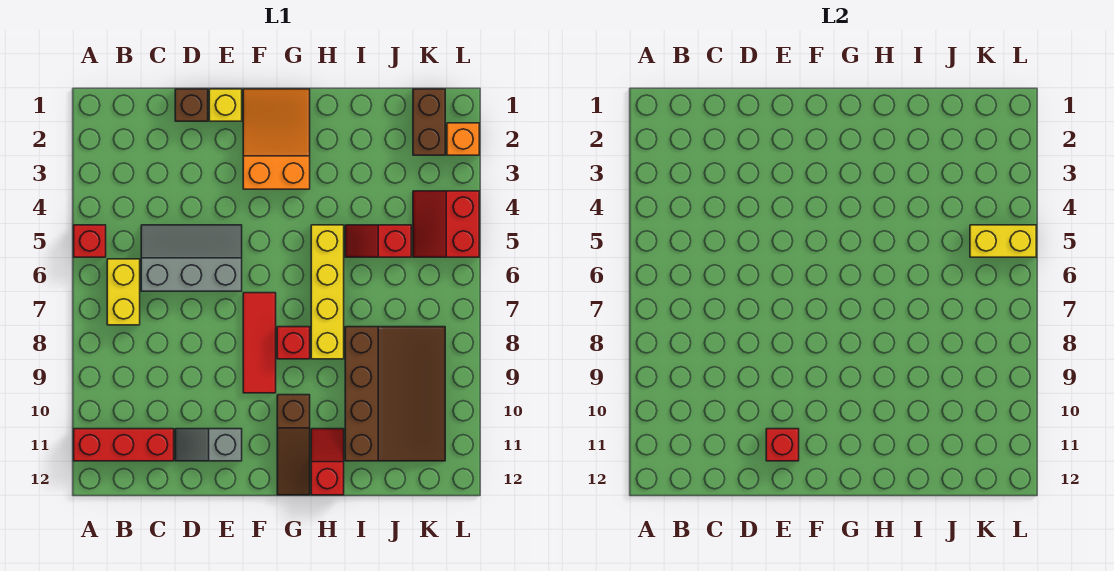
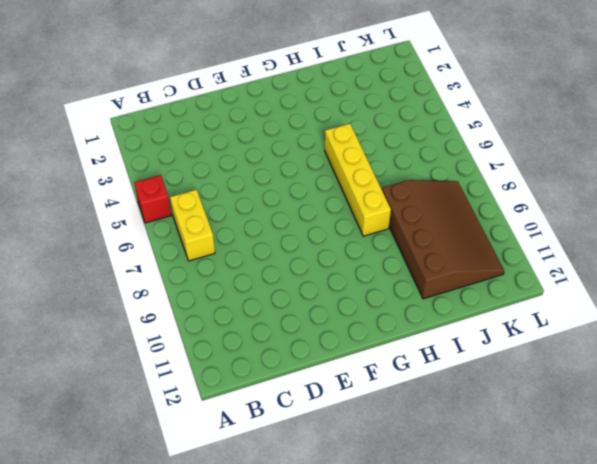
none -> red 1x3 brick [74,429,174,461]
none -> grey 2x3 slope [141,225,242,291]
none -> brown 1x1 brick [175,89,208,121]

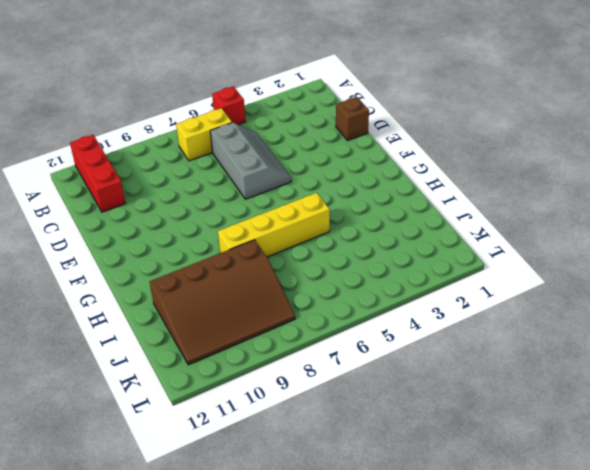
none -> grey 1x2 slope [175,429,242,461]
none -> yellow 1x1 brick [209,89,242,121]
none -> orange 2x3 slope [243,89,310,189]

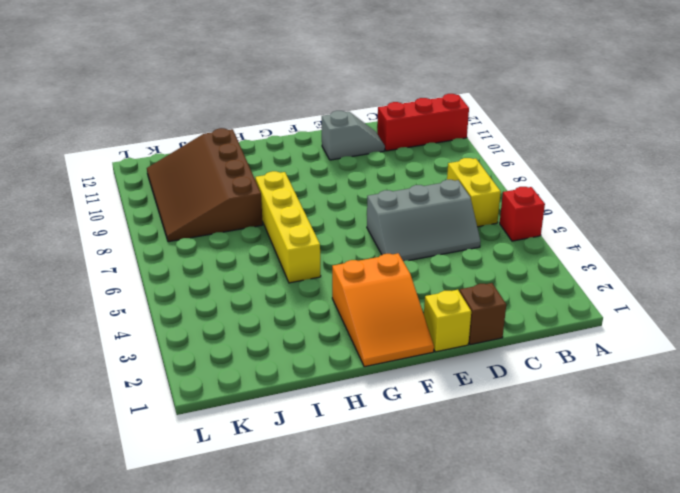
none -> red 1x3 tile [243,293,276,393]
none -> red 1x1 brick [277,327,310,359]
none -> brown 1x3 slope [277,395,310,495]

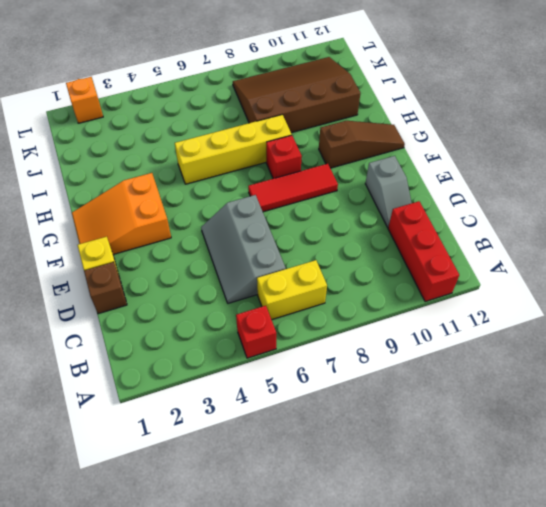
none -> red 1x2 slope [311,429,344,495]
none -> red 1x2 slope [345,225,411,257]
none -> brown 1x2 brick [413,89,445,155]

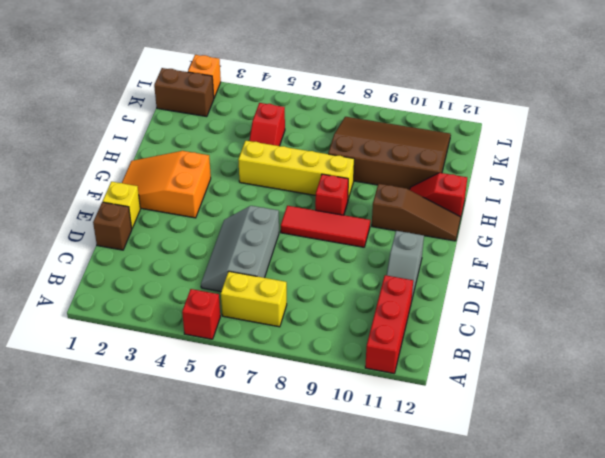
none -> red 2x2 slope [413,191,479,257]
none -> red 1x1 brick [766,429,799,461]
none -> yellow 1x2 brick [970,225,1036,257]

